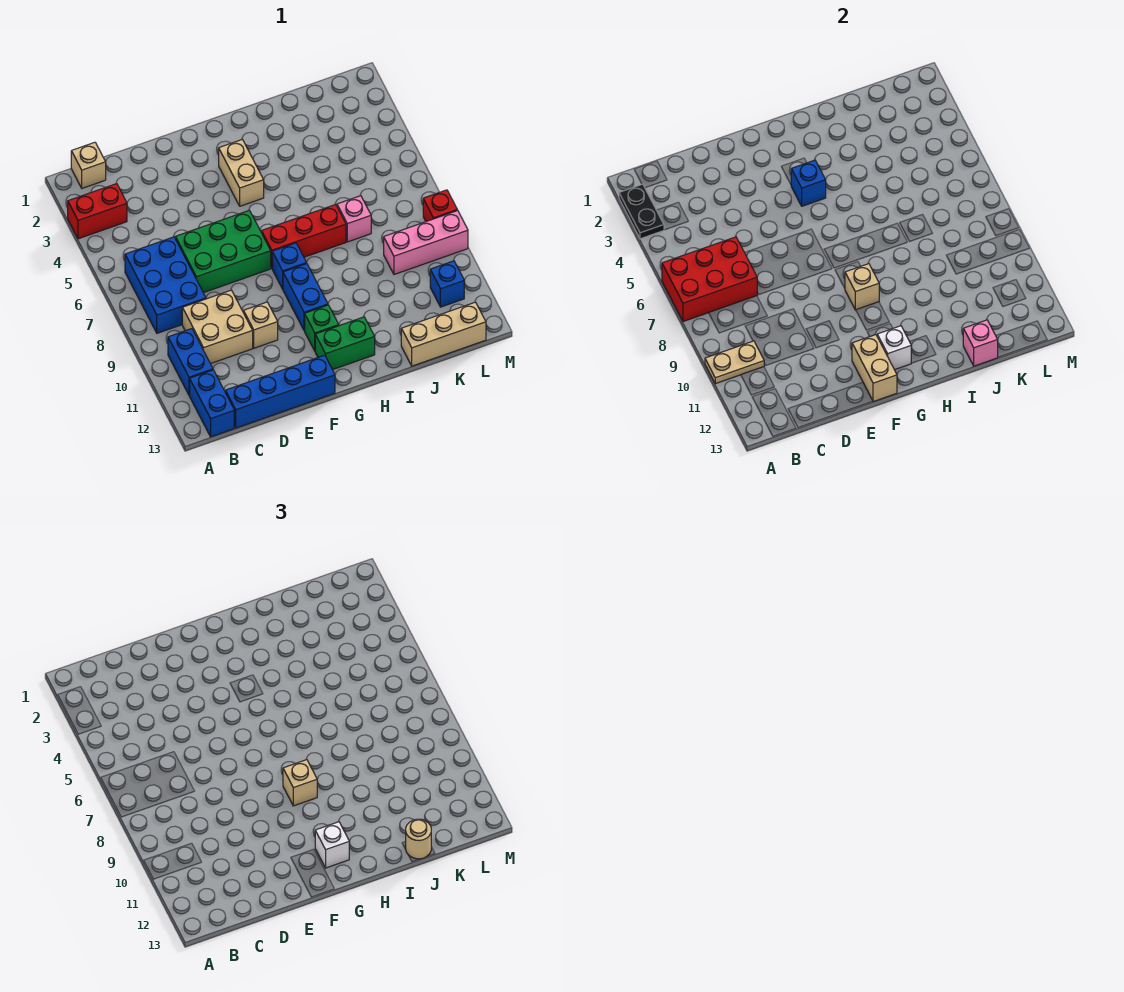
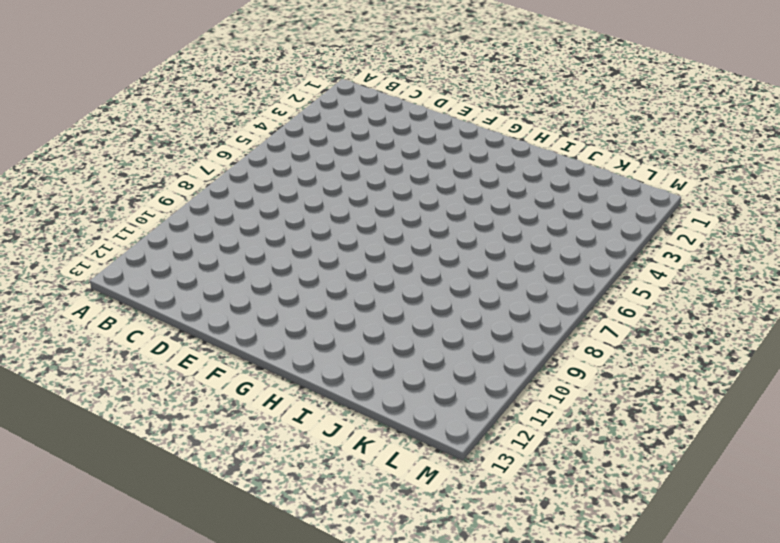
none -> red 1x2 brick [68,184,127,239]
none -> tan 1x1 brick [71,142,106,188]
none -> blue 2x3 brick [125,237,206,333]
none -> blue 1x2 brick [168,329,213,396]

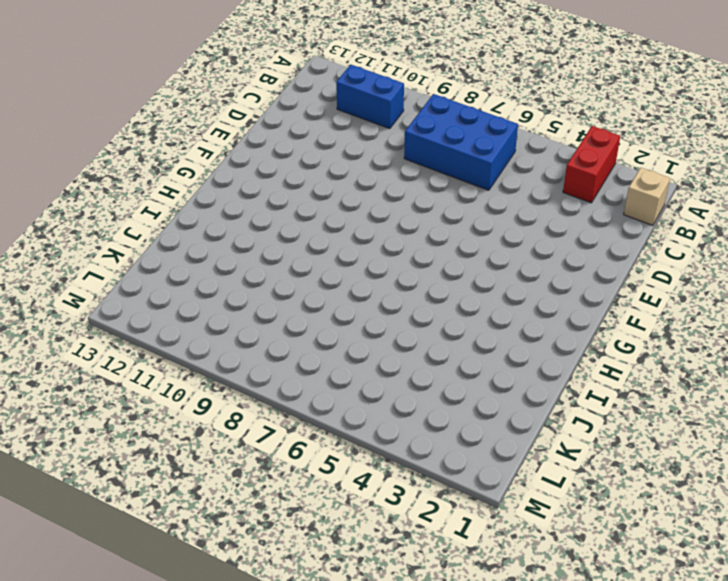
none -> blue 1x2 brick [190,370,234,437]
none -> tan 2x2 brick [182,290,253,364]
none -> blue 1x4 brick [225,355,335,428]
none -> green 2x3 brick [175,210,271,293]

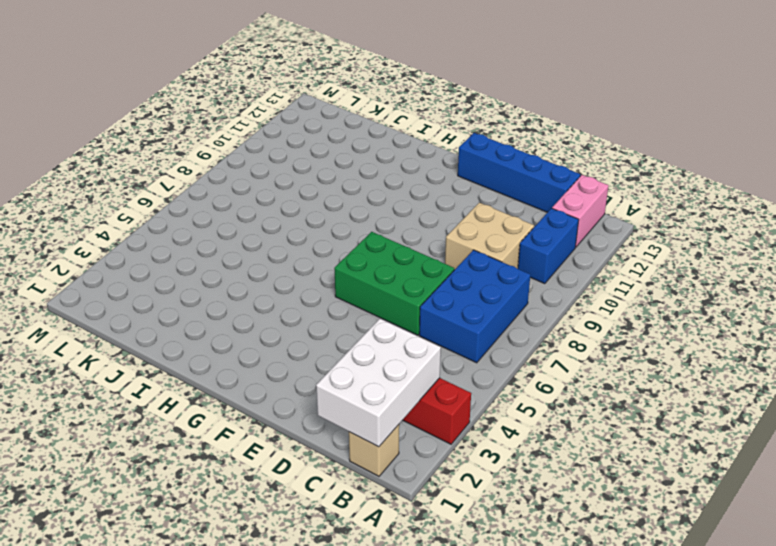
white 2x3 brick [316,319,441,447] -> none
pink 1x2 brick [552,175,609,247] -> blue 1x2 brick [190,370,234,437]
none -> tan 1x1 brick [244,302,278,348]
none -> tan 1x2 brick [219,140,264,206]
none -> red 1x3 brick [262,204,346,268]
none -> blue 1x1 brick [272,243,306,289]

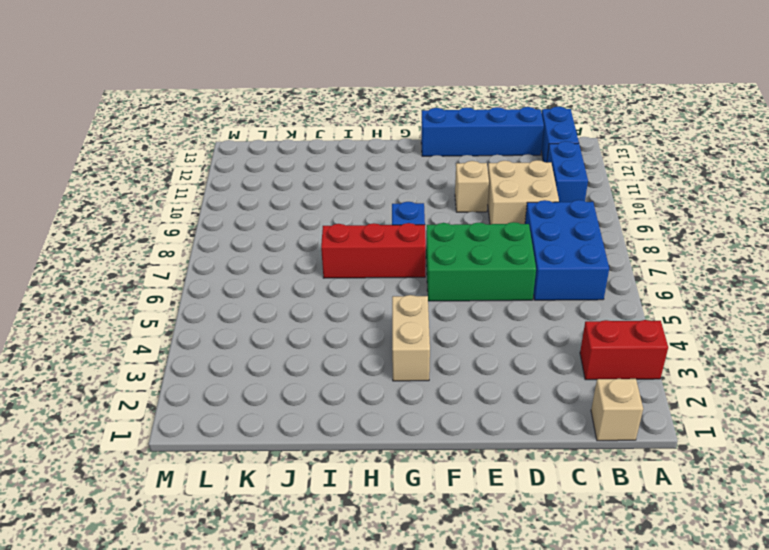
none -> blue 1x2 brick [283,263,328,331]
none -> green 1x1 brick [305,305,339,351]
none -> green 1x2 brick [315,317,375,370]
none -> pink 1x1 brick [337,196,371,242]

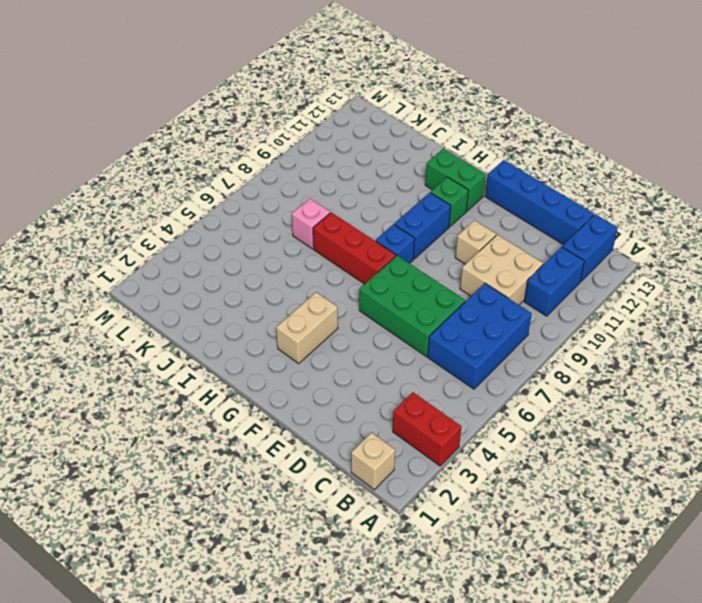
none -> tan 1x3 brick [401,302,486,366]
none -> pink 1x3 brick [384,210,468,274]
none -> blue 1x1 brick [430,261,464,307]
none -> red 1x1 brick [423,190,457,221]

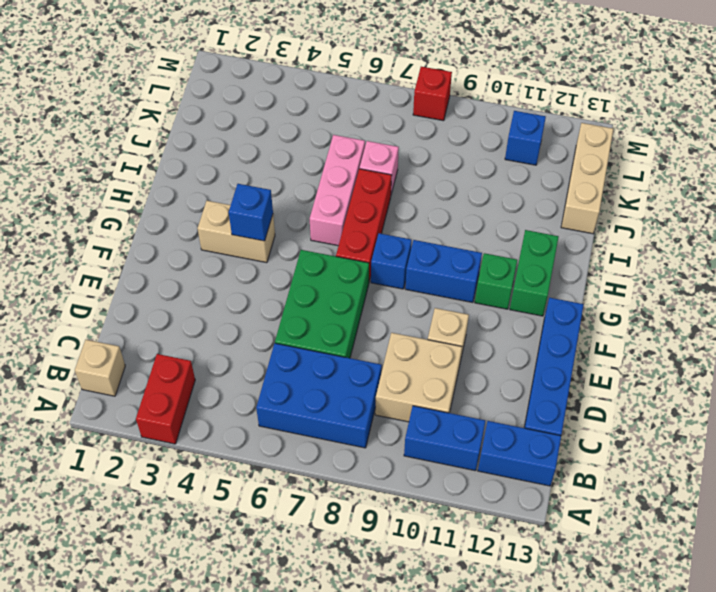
pink 1x3 brick [310,135,365,246] -> pink 1x3 brick moved to [384,210,468,274]
none -> black 1x2 plate [619,184,664,239]
none -> red 2x3 brick [662,237,757,322]
none -> tan 1x2 plate [705,341,764,384]
none -> tan 1x2 brick [852,334,897,402]

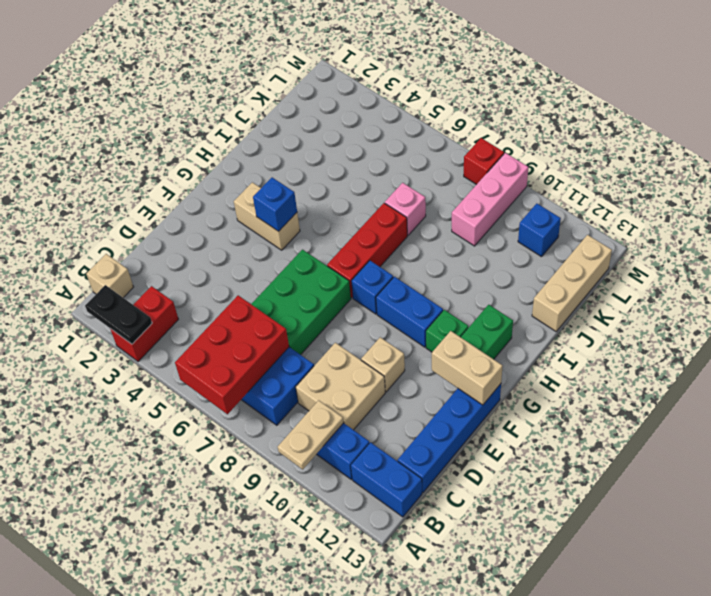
none -> tan 1x1 brick [845,263,879,310]
none -> white 1x1 brick [877,326,911,370]
none -> pink 1x1 brick [963,320,998,366]
none -> tan 1x1 brick [283,759,317,806]

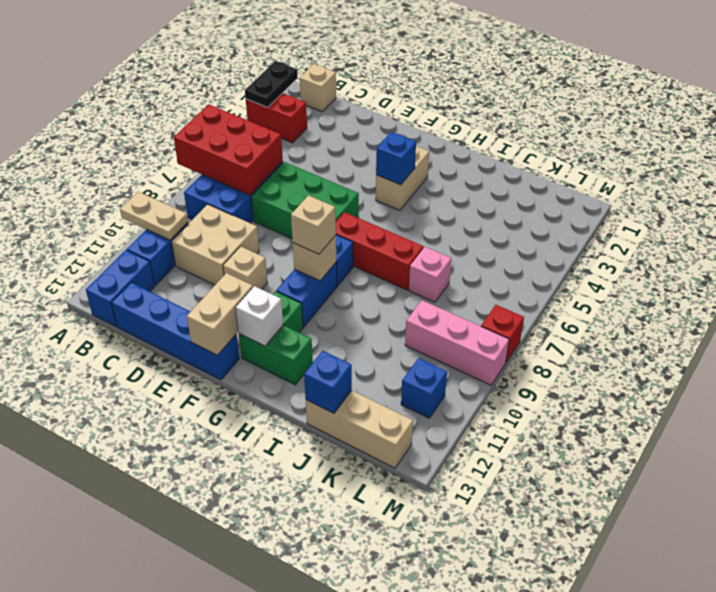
blue 1x1 brick [304,351,352,413] -> pink 1x1 brick [963,320,998,366]
none -> white 1x1 brick [315,822,349,868]
none -> tan 1x1 round brick [406,819,431,859]

